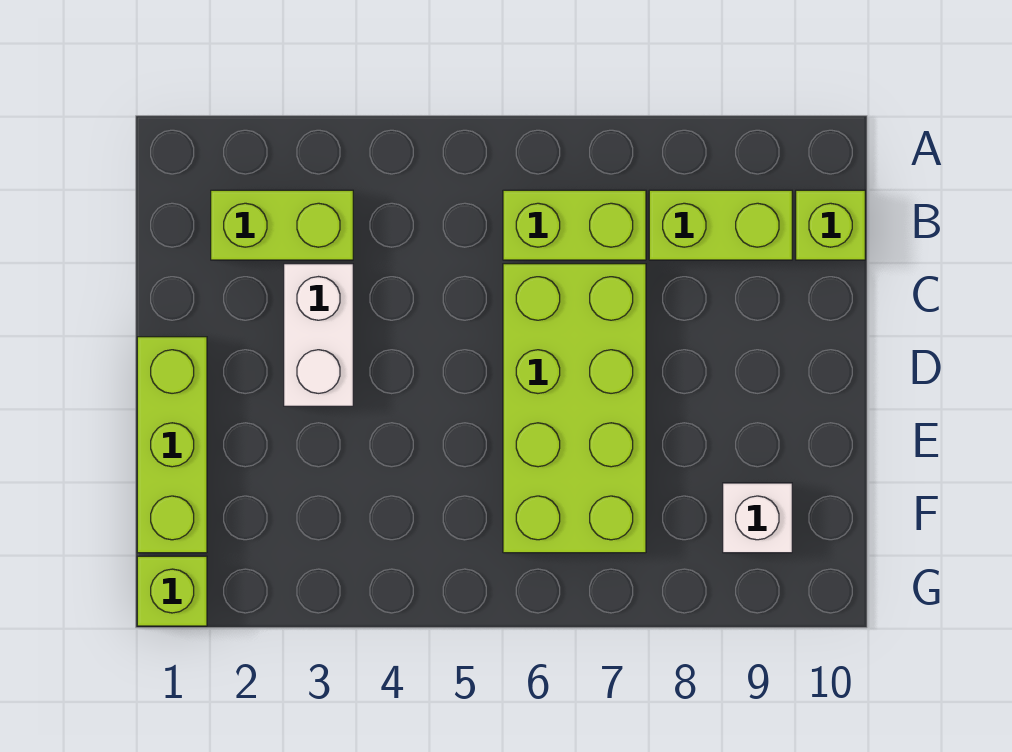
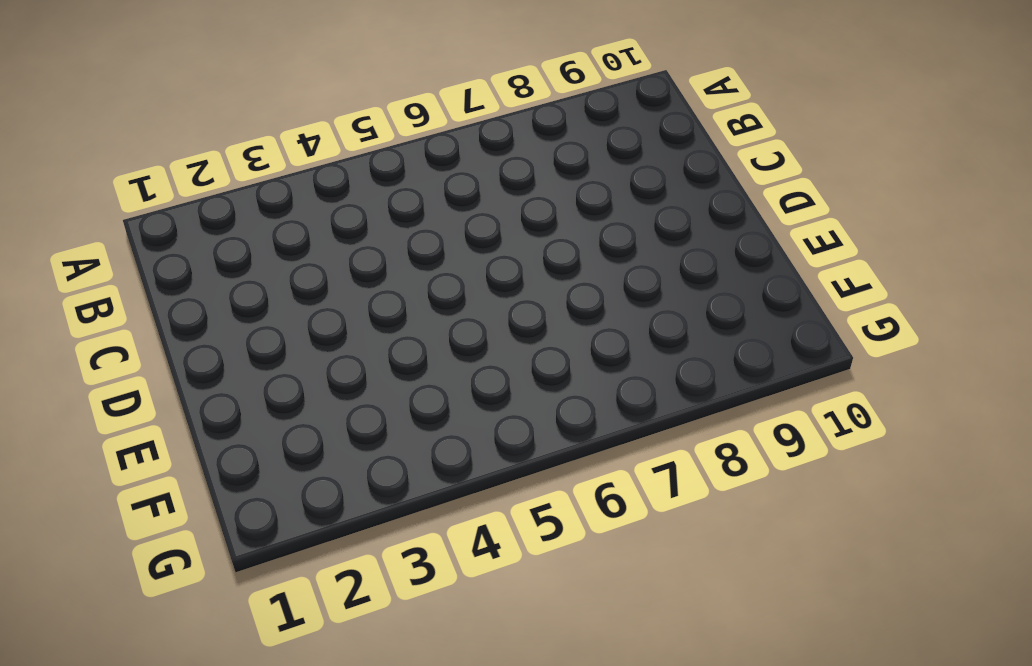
none -> lime 1x2 brick [211,190,353,260]
none -> lime 1x2 brick [503,190,646,260]

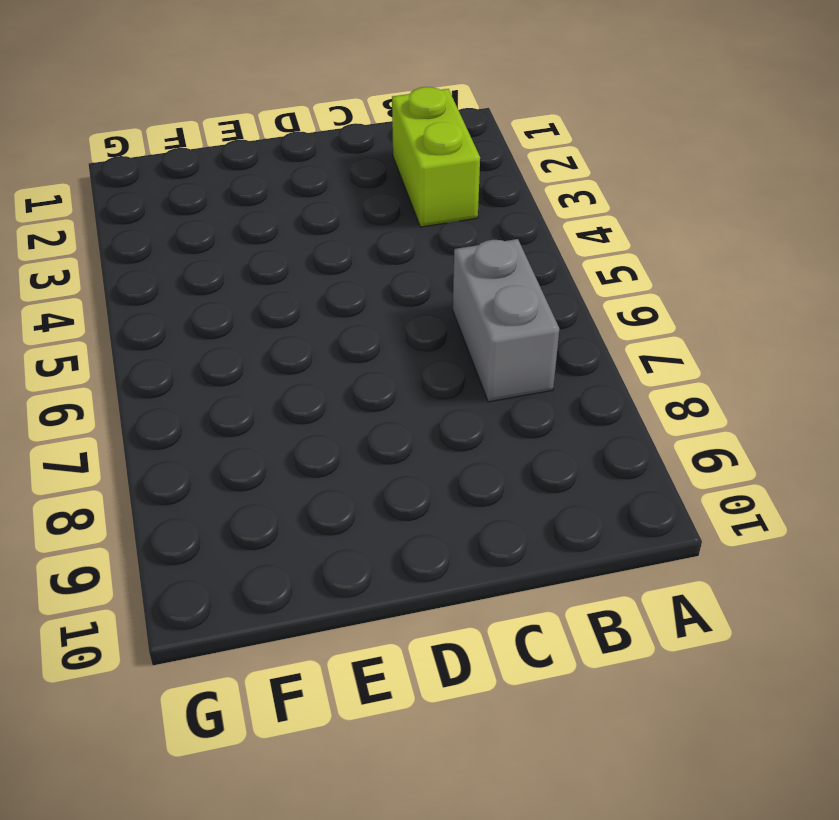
grey 1x2 brick [453,239,559,402] -> lime 1x2 brick [503,190,646,260]
none -> lime 1x2 brick [649,190,792,260]
none -> lime 1x1 brick [796,190,865,260]

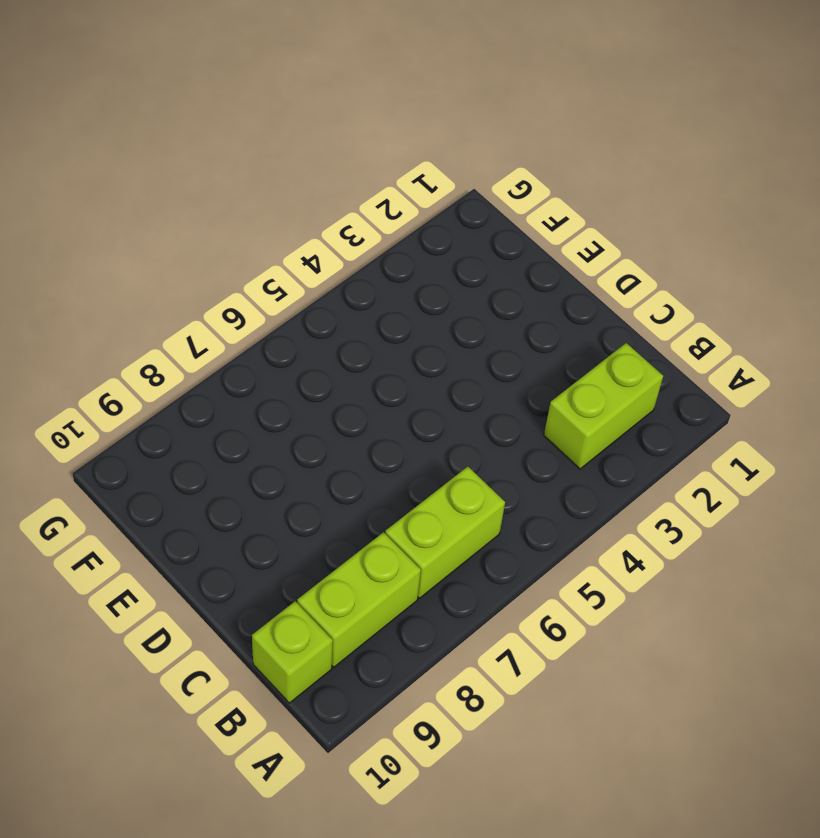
none -> white 1x2 brick [284,264,353,406]
none -> lime 2x4 brick [503,264,646,553]

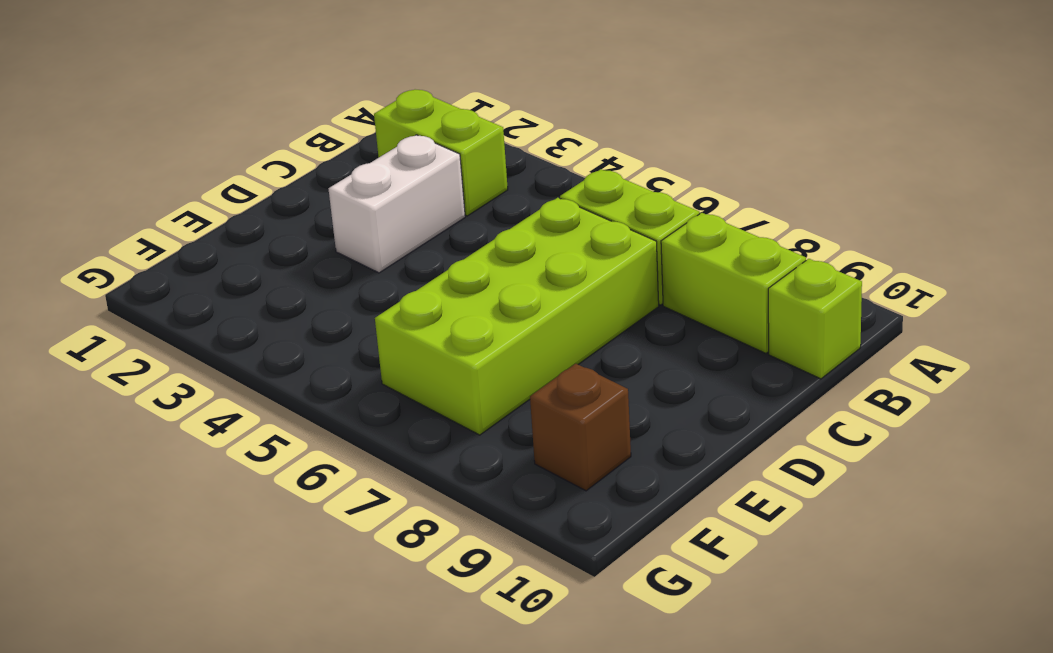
brown 1x1 brick [530,364,631,491] -> white 1x1 brick [723,483,792,553]
none -> lime 1x3 brick [137,337,207,553]
none -> lime 1x1 brick [137,556,207,626]

